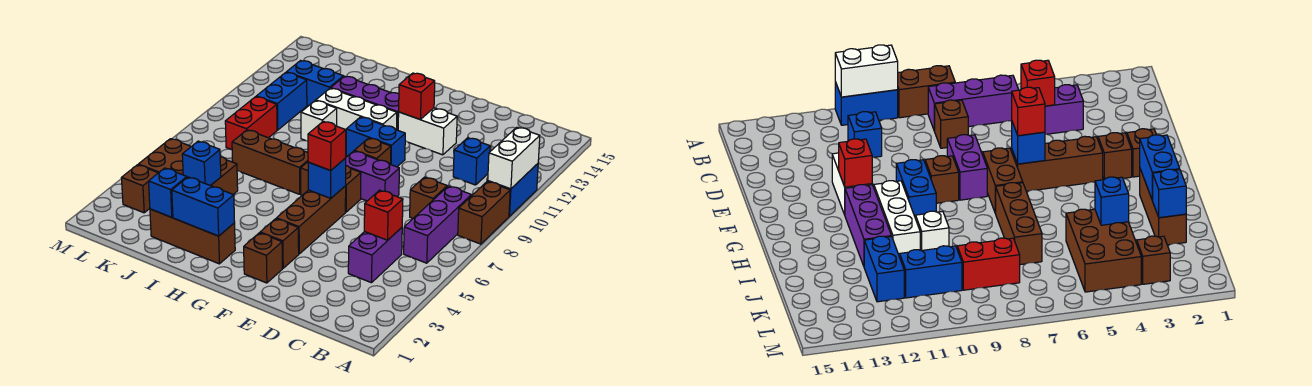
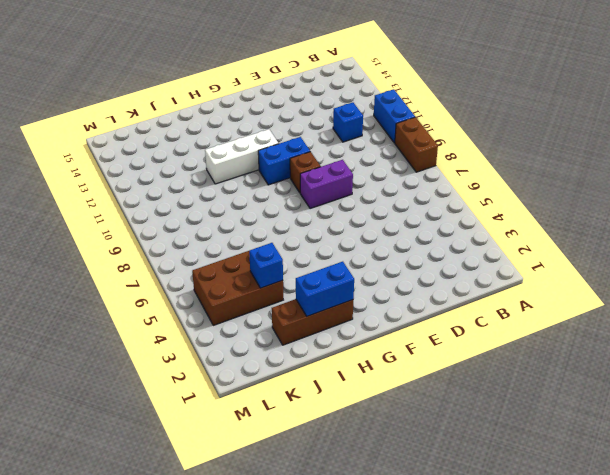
none -> purple 1x3 brick [404,186,471,263]
none -> purple 1x2 brick [348,228,402,283]
none -> brown 1x1 brick [410,177,447,218]
none -> white 1x2 brick [398,108,457,155]

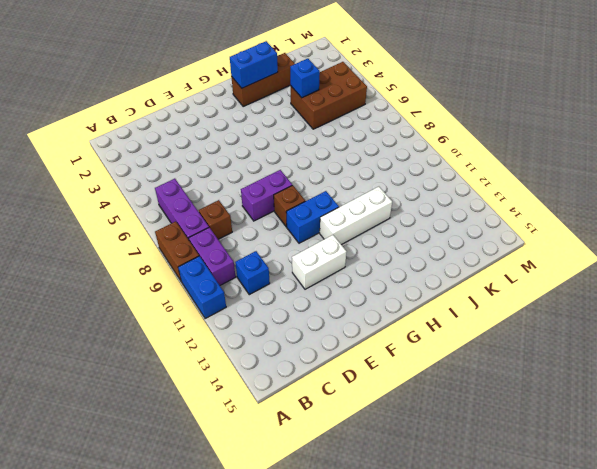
purple 1x2 brick [189,227,236,285] -> purple 1x2 brick moved to [348,228,402,283]
none -> brown 1x1 brick [244,233,282,283]
none -> brown 1x1 brick [260,219,299,268]
none -> brown 1x3 brick [276,186,346,254]
none -> brown 1x2 brick [301,162,361,212]

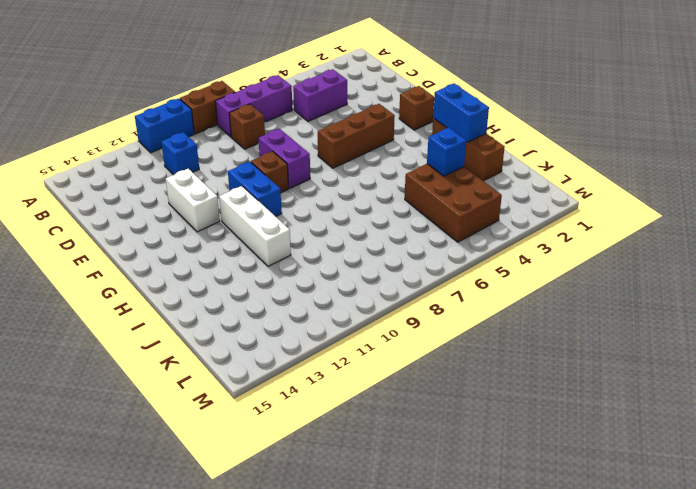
none -> brown 1x1 brick [260,219,299,268]
none -> brown 1x2 brick [301,162,361,212]
none -> purple 1x3 brick [331,76,399,130]
none -> brown 1x3 brick [232,130,308,194]

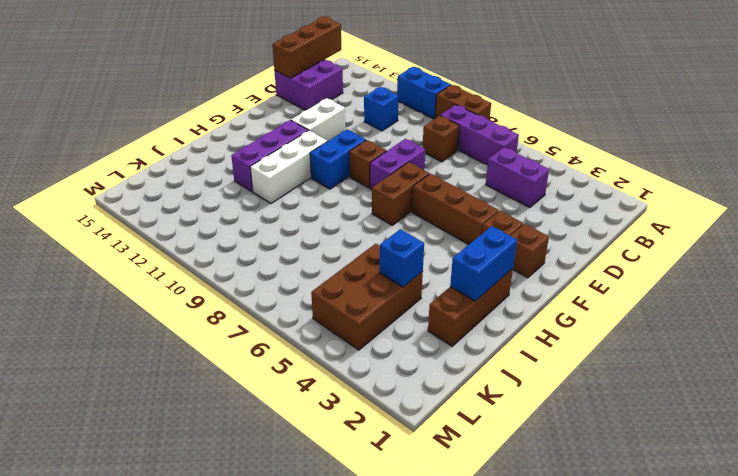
brown 1x3 brick [272,17,341,78] -> brown 1x3 brick moved to [232,130,308,194]
purple 2x2 brick [274,59,343,110] -> none
none -> white 1x1 brick [301,101,337,141]
none -> blue 1x2 brick [287,61,344,106]
none -> red 1x2 brick [225,97,277,150]
none -> blue 1x2 brick [256,72,307,130]

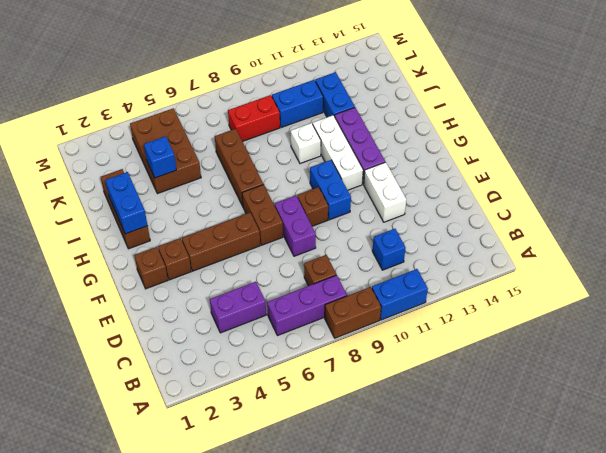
none -> brown 1x1 brick [121,165,158,213]
none -> white 1x2 brick [488,127,540,189]
none -> red 1x1 brick [364,190,403,240]
none -> blue 1x1 brick [308,158,346,198]

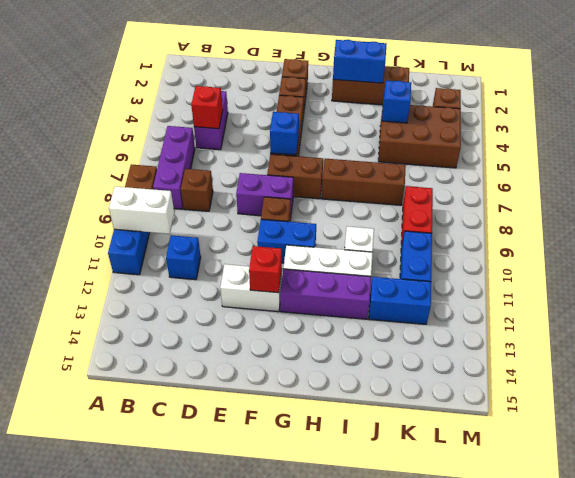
white 1x2 brick [109,186,174,234] -> white 1x2 brick turned to [488,127,540,189]
none -> blue 1x1 brick [149,168,187,217]
none -> red 1x1 brick [308,121,346,170]

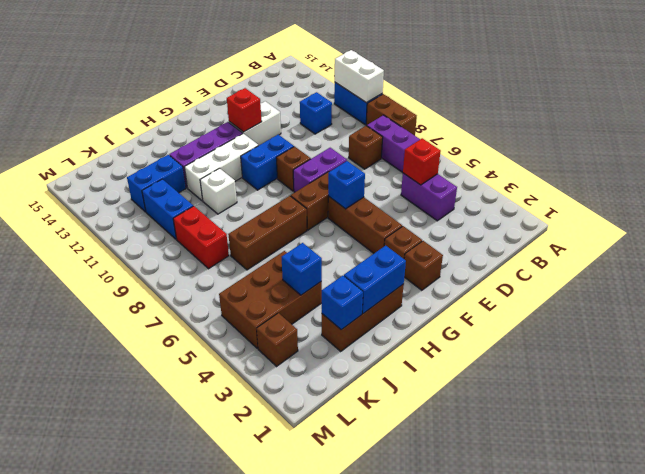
none -> red 1x1 brick [308,121,346,170]

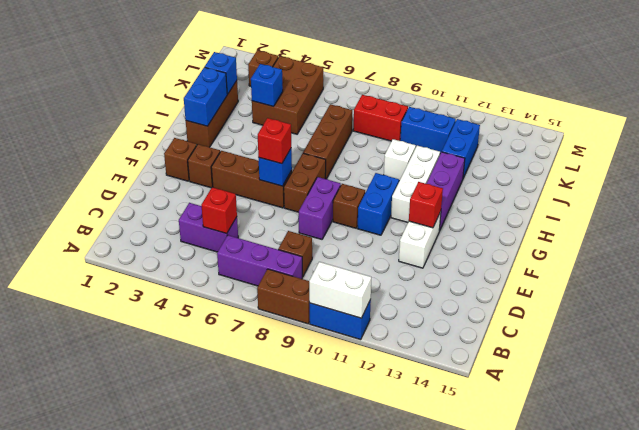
none -> blue 1x1 brick [453,138,490,185]

